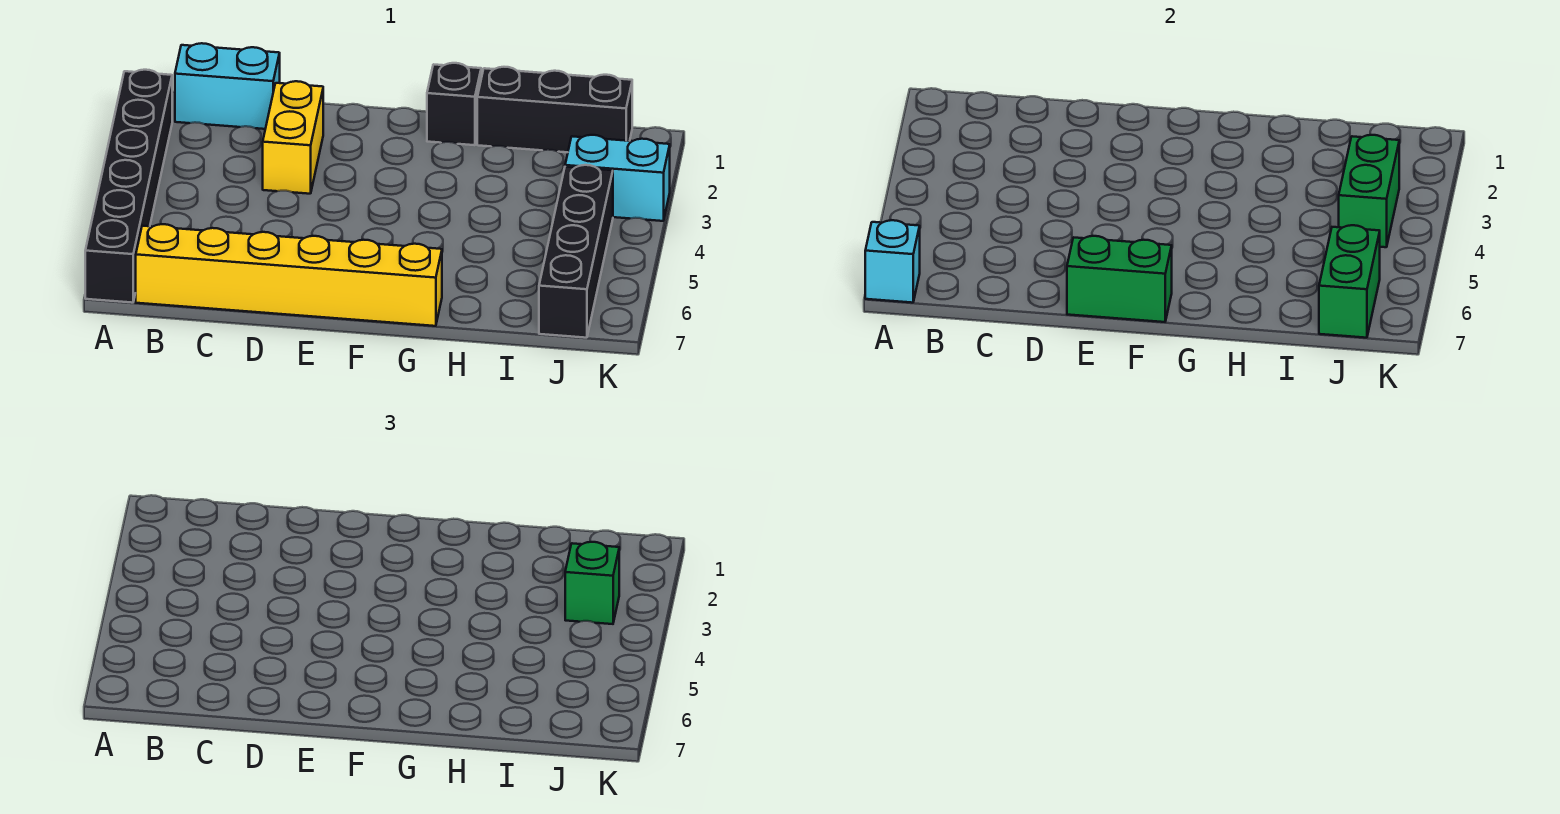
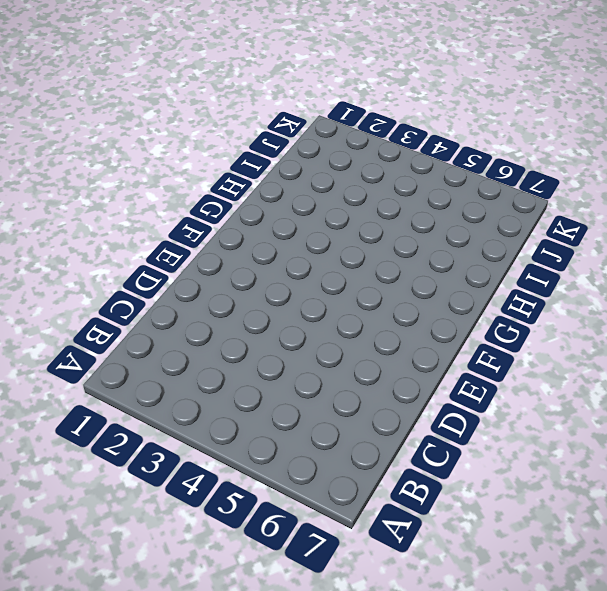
none -> black 1x6 brick [85,70,172,303]
none -> cyan 1x2 brick [175,43,280,129]
none -> yellow 1x6 brick [136,224,442,326]

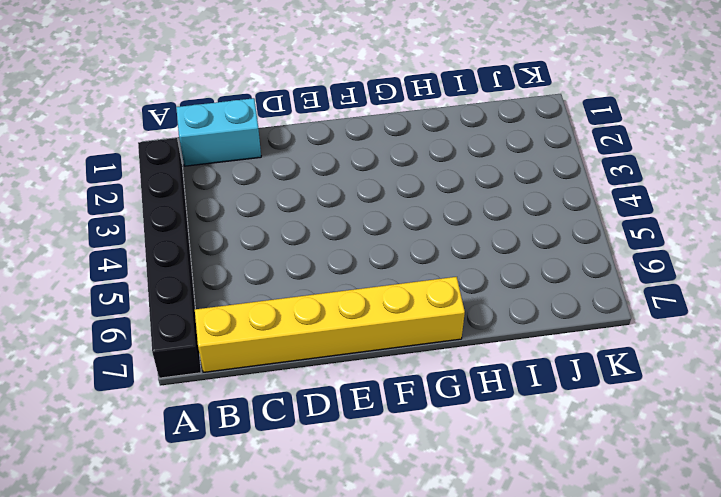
none -> yellow 1x2 brick [263,81,323,194]
none -> black 1x1 brick [427,63,481,145]
none -> black 1x3 brick [477,67,632,152]

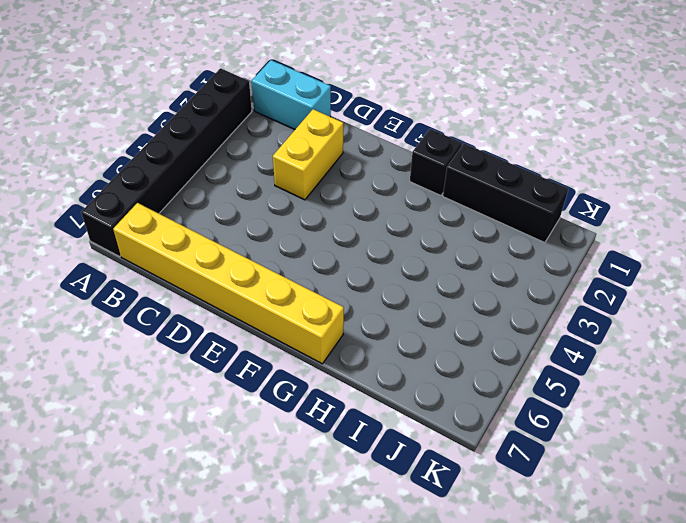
none -> cyan 1x2 brick [565,135,670,221]
none -> black 1x4 brick [539,165,613,338]
none -> cyan 1x1 brick [865,220,920,303]

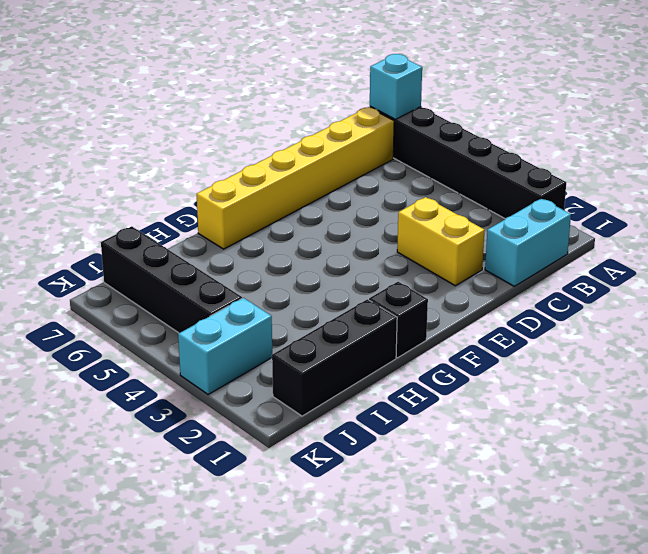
none -> green 1x2 brick [1067,236,1172,322]
none -> green 1x2 brick [1339,135,1399,247]
none -> green 1x2 brick [1319,225,1380,338]

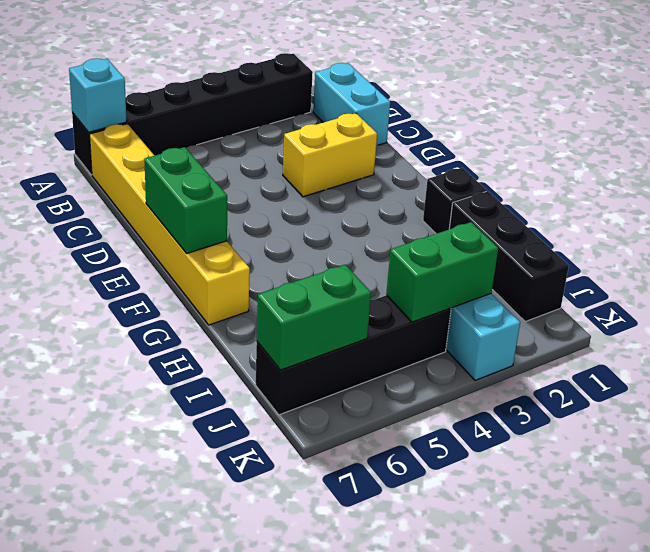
none -> green 1x1 brick [565,542,619,624]

